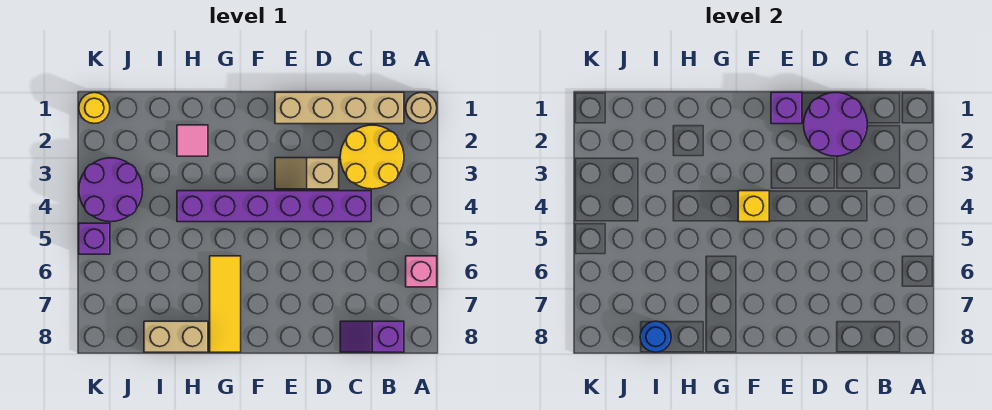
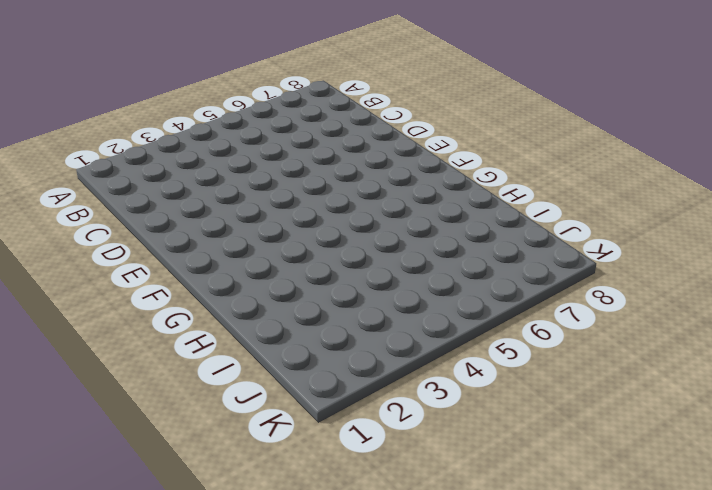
none -> tan 1x1 round brick [406,92,437,124]
none -> pink 1x1 brick [406,256,437,287]
none -> tan 1x4 brick [275,92,404,124]

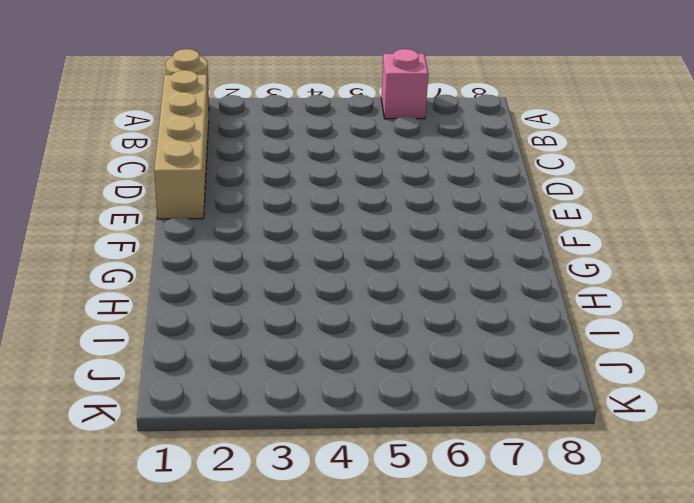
none -> yellow 2x2 round brick [340,125,404,189]
none -> purple 1x2 slope [340,321,404,352]
none -> purple 1x6 brick [177,191,371,222]

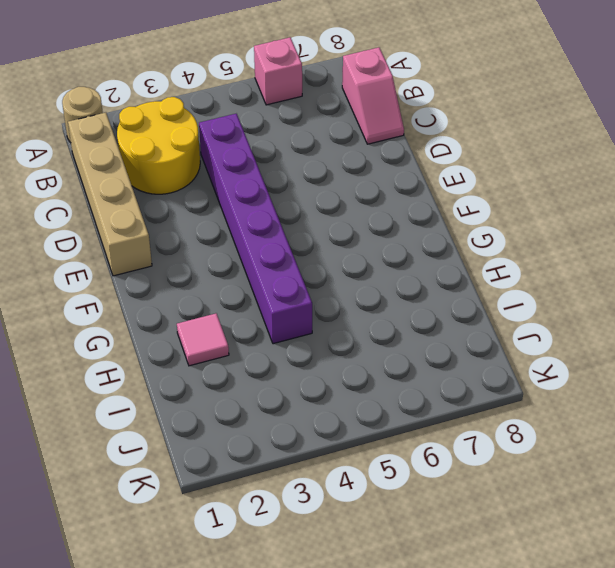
pink 1x2 slope [342,47,404,144] -> purple 1x2 slope [340,321,404,352]
none -> tan 1x2 slope [275,158,339,189]
none -> yellow 1x3 tile [210,256,241,352]
none -> tan 1x2 brick [144,321,208,352]

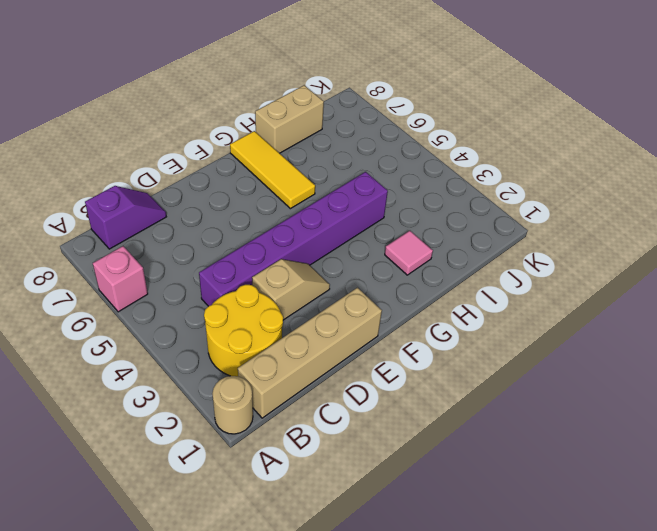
none -> purple 2x2 round brick [79,158,143,222]
none -> yellow 1x1 round brick [79,92,110,124]
none -> purple 1x1 brick [79,223,110,254]

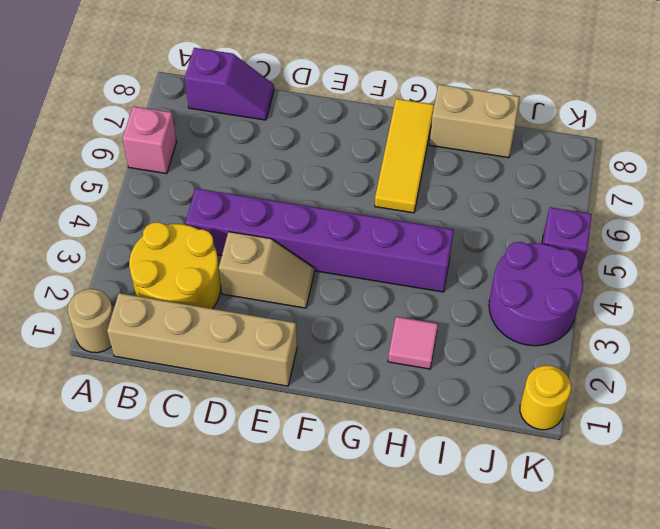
none -> purple 2x2 round brick [804,92,867,156]
none -> purple 1x1 brick [771,92,802,124]
none -> yellow 1x1 brick [738,191,769,222]

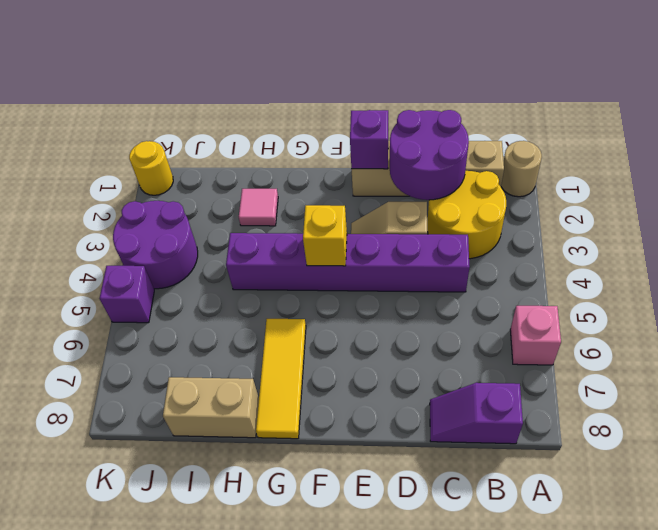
none -> blue 1x1 round brick [640,321,671,352]

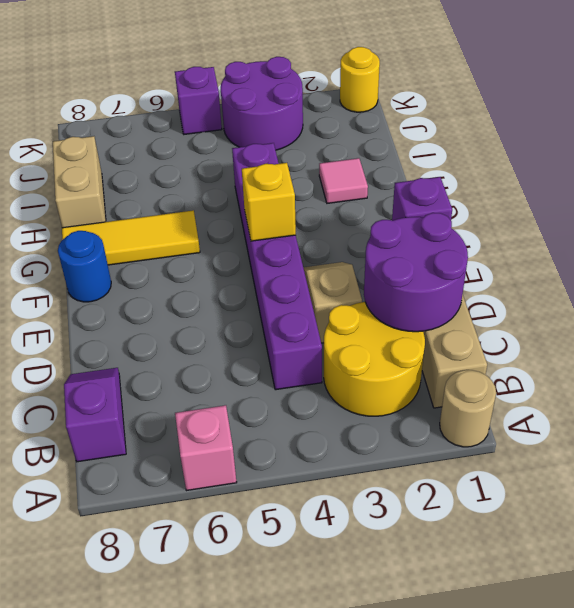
blue 1x1 round brick [58,231,111,302] -> blue 1x1 round brick moved to [640,321,671,352]

